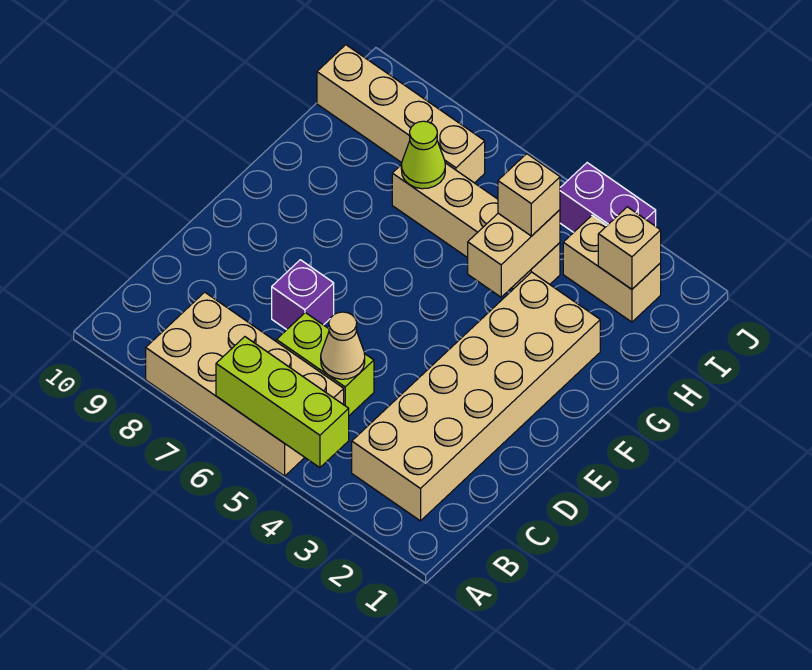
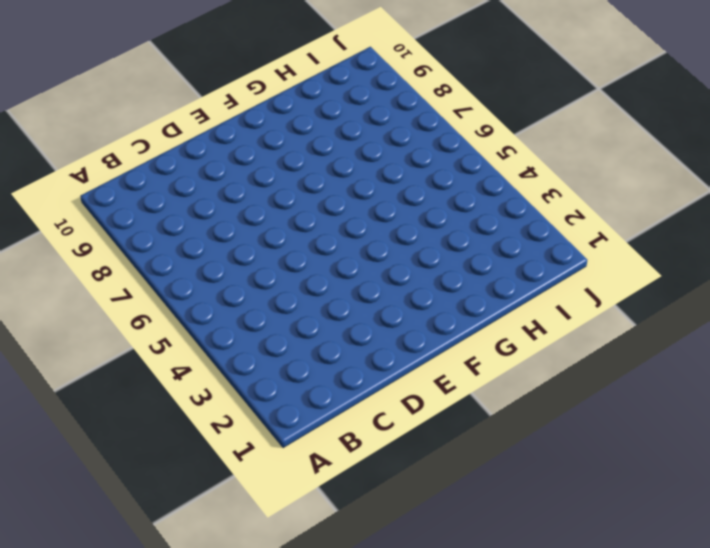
none -> tan 2x4 brick [146,292,344,476]
none -> tan 2x6 brick [352,272,600,521]
none -> lime 1x2 brick [276,313,374,416]

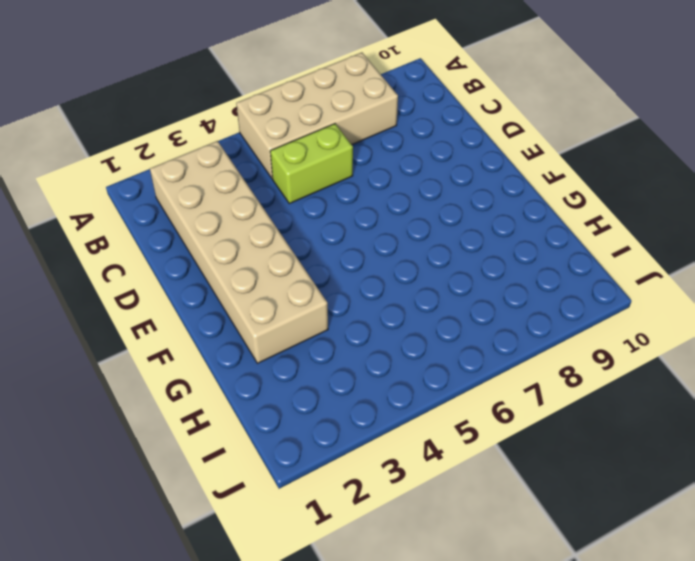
none -> purple 1x1 brick [272,260,334,330]
none -> tan 1x4 brick [392,163,560,289]
none -> tan 1x2 brick [563,215,661,322]

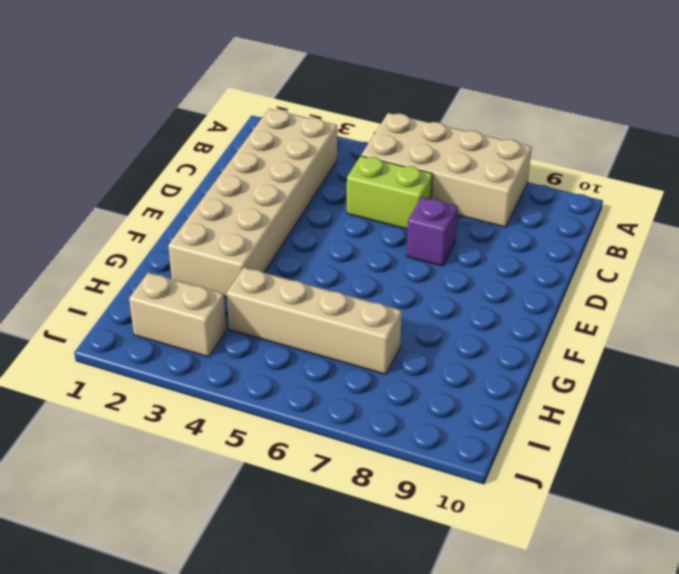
none -> tan 1x4 brick [317,45,485,183]
none -> purple 1x2 brick [560,163,656,232]
none -> lime 1x3 brick [216,337,349,468]

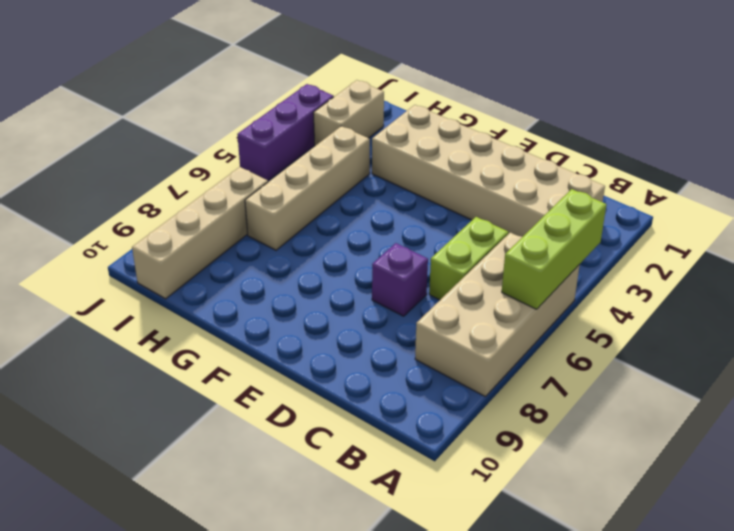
purple 1x3 brick [237,84,334,181] -> purple 1x2 brick [560,163,656,232]
none -> tan 1x1 cone [321,312,365,379]
none -> tan 1x2 brick [468,210,560,297]
none -> lime 1x1 cone [401,121,445,189]

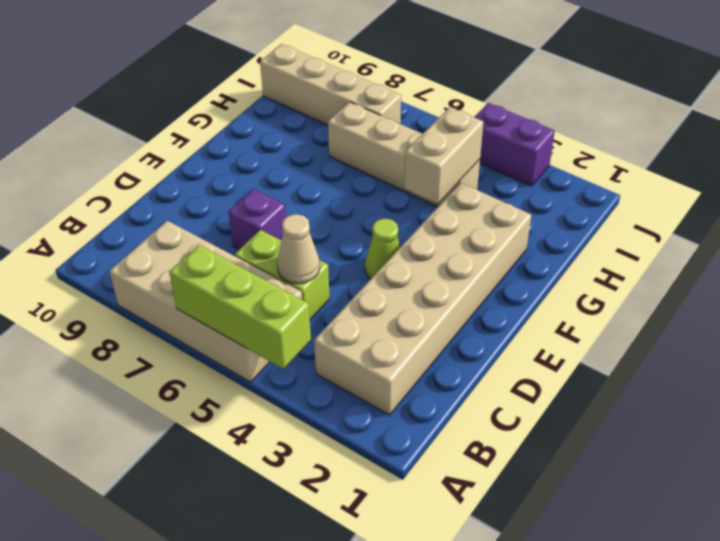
lime 1x1 cone [365,219,400,279] -> lime 1x1 cone moved to [401,121,445,189]
none -> tan 1x2 brick [563,215,661,322]
none -> tan 1x1 brick [598,207,661,289]
none -> tan 1x1 brick [498,154,560,236]

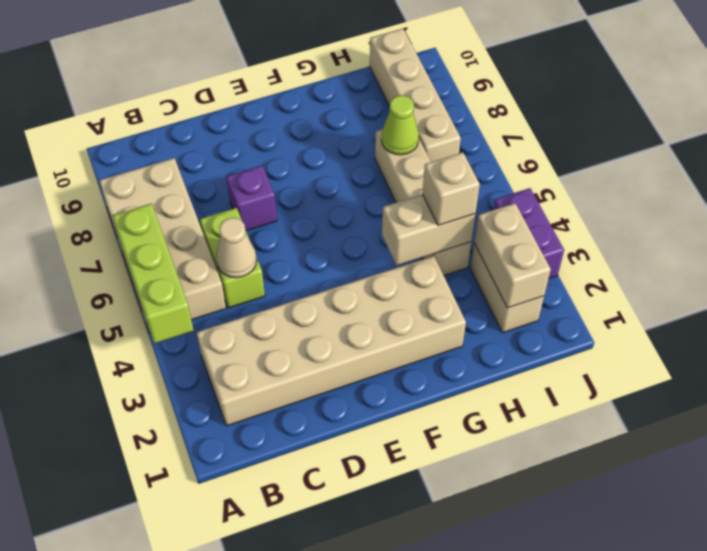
tan 1x2 brick [474,203,551,308] -> tan 1x1 brick [598,207,661,289]

